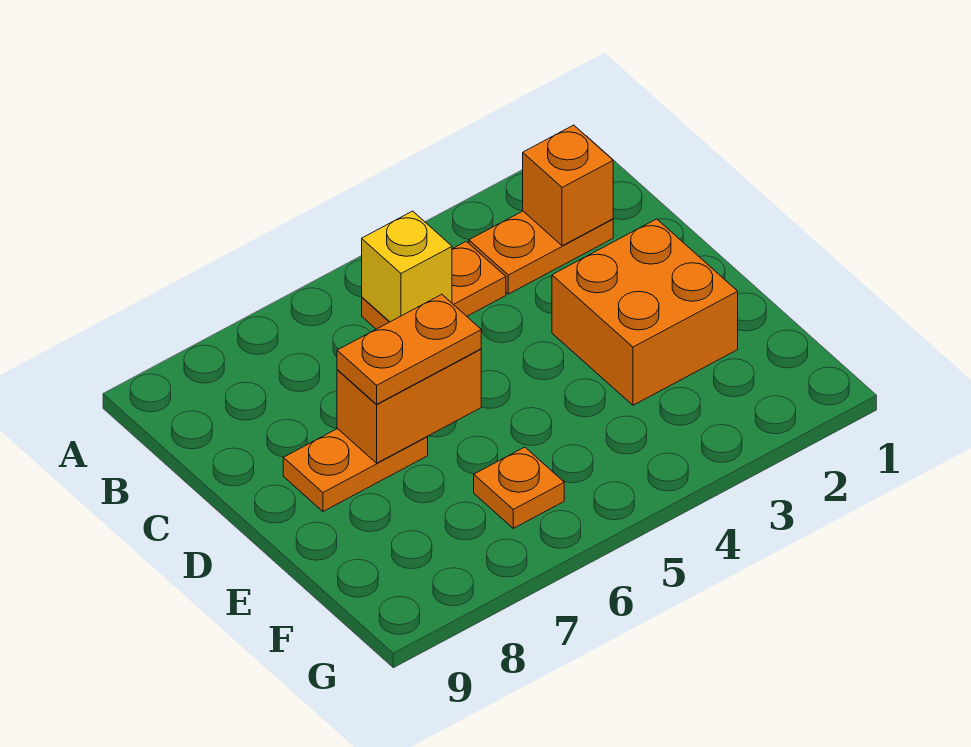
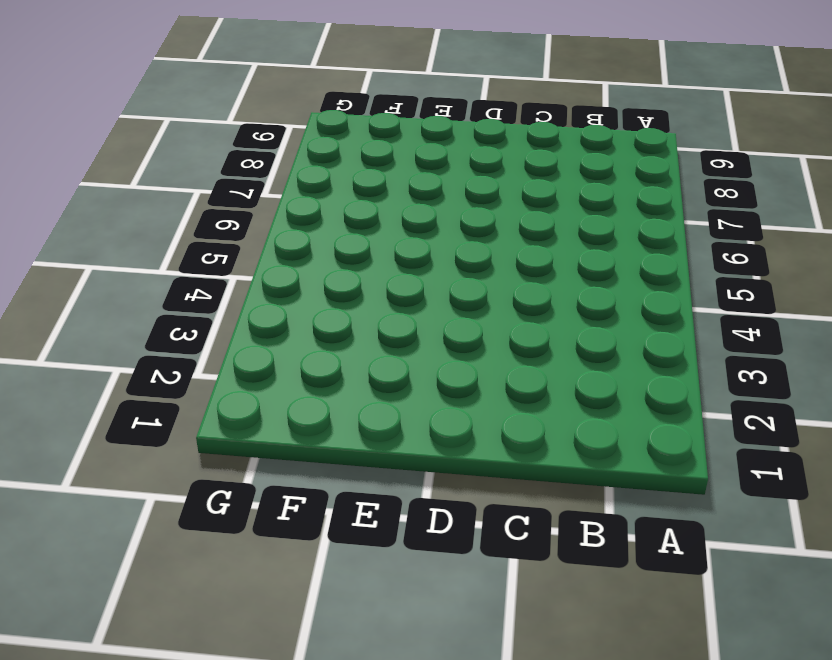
none -> orange 1x2 plate [469,211,613,294]
none -> orange 1x2 plate [362,241,506,329]

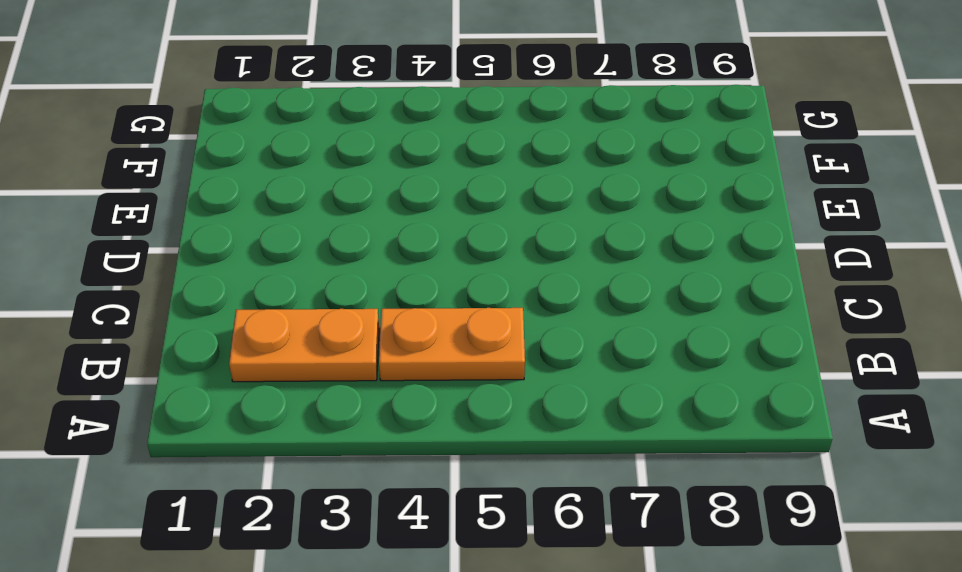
none -> orange 2x2 brick [552,219,738,405]
none -> orange 1x2 plate [283,429,428,511]

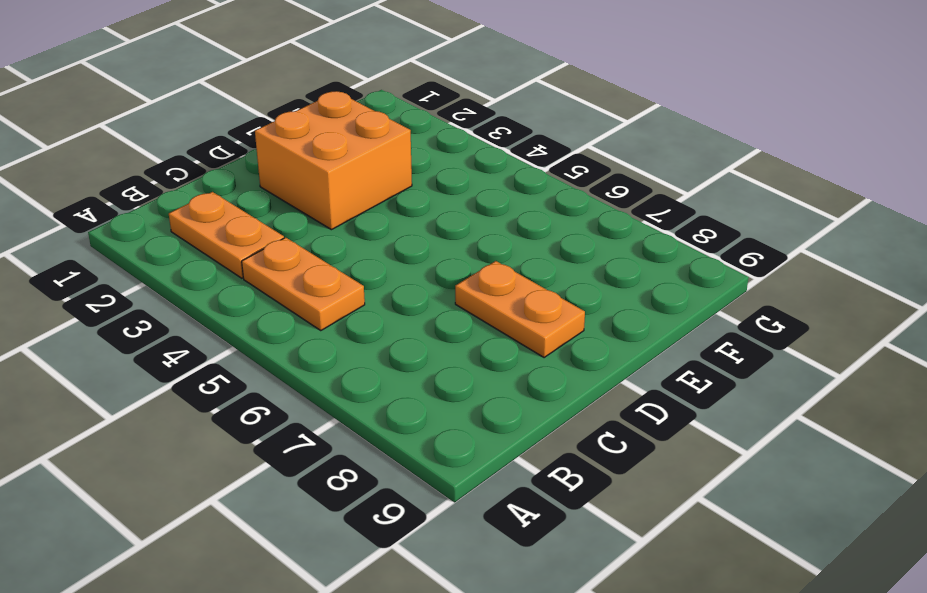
none -> orange 1x1 plate [474,447,564,528]
none -> orange 1x1 brick [523,125,613,246]

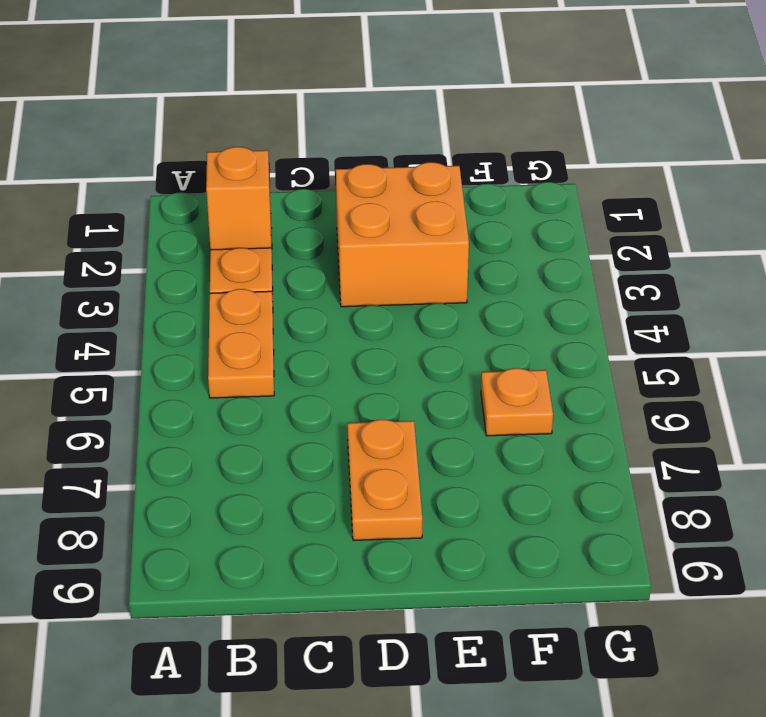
none -> yellow 1x1 brick [362,211,452,322]
none -> orange 1x2 brick [337,349,481,463]

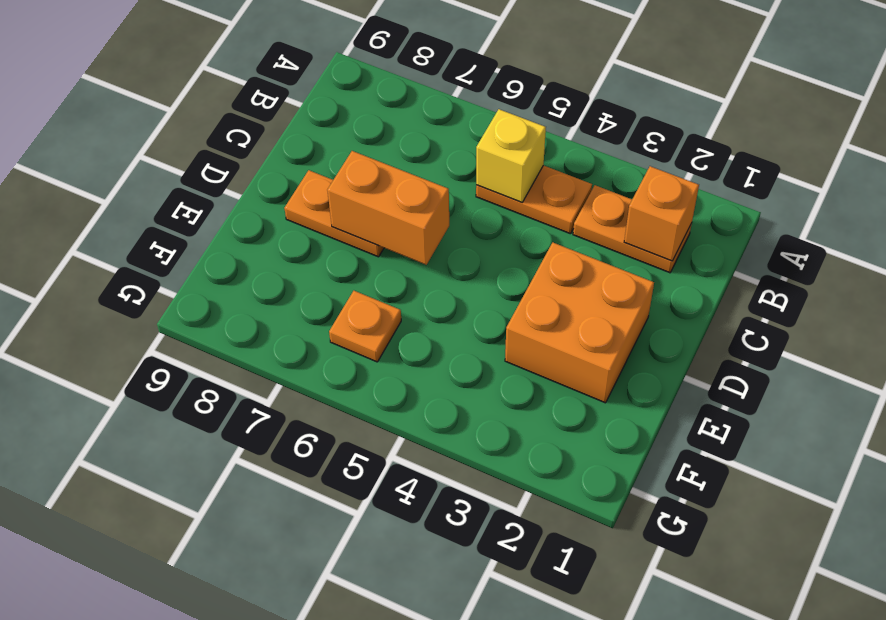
none -> orange 1x2 plate [337,294,481,404]

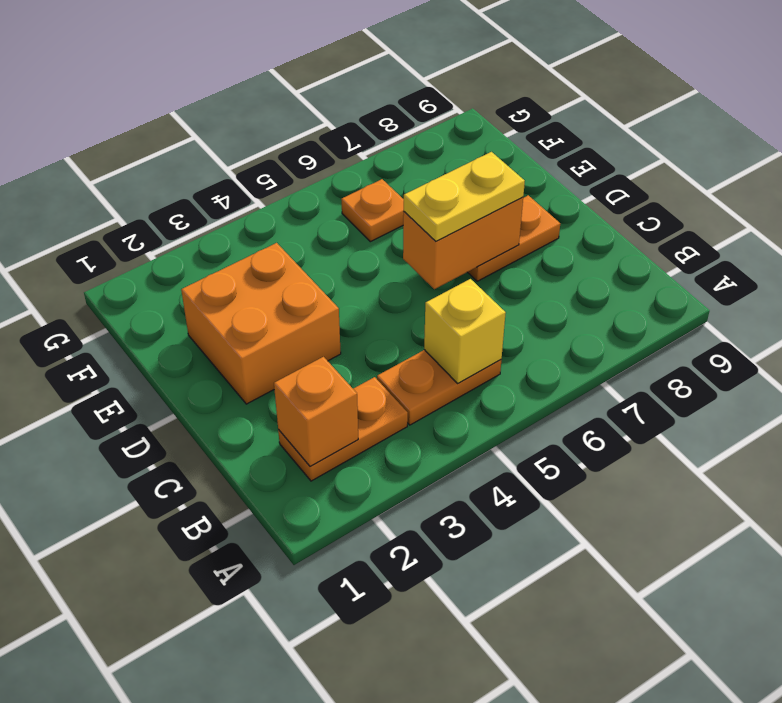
yellow 1x2 plate [403,152,525,241] -> orange 1x2 plate [337,294,481,404]

